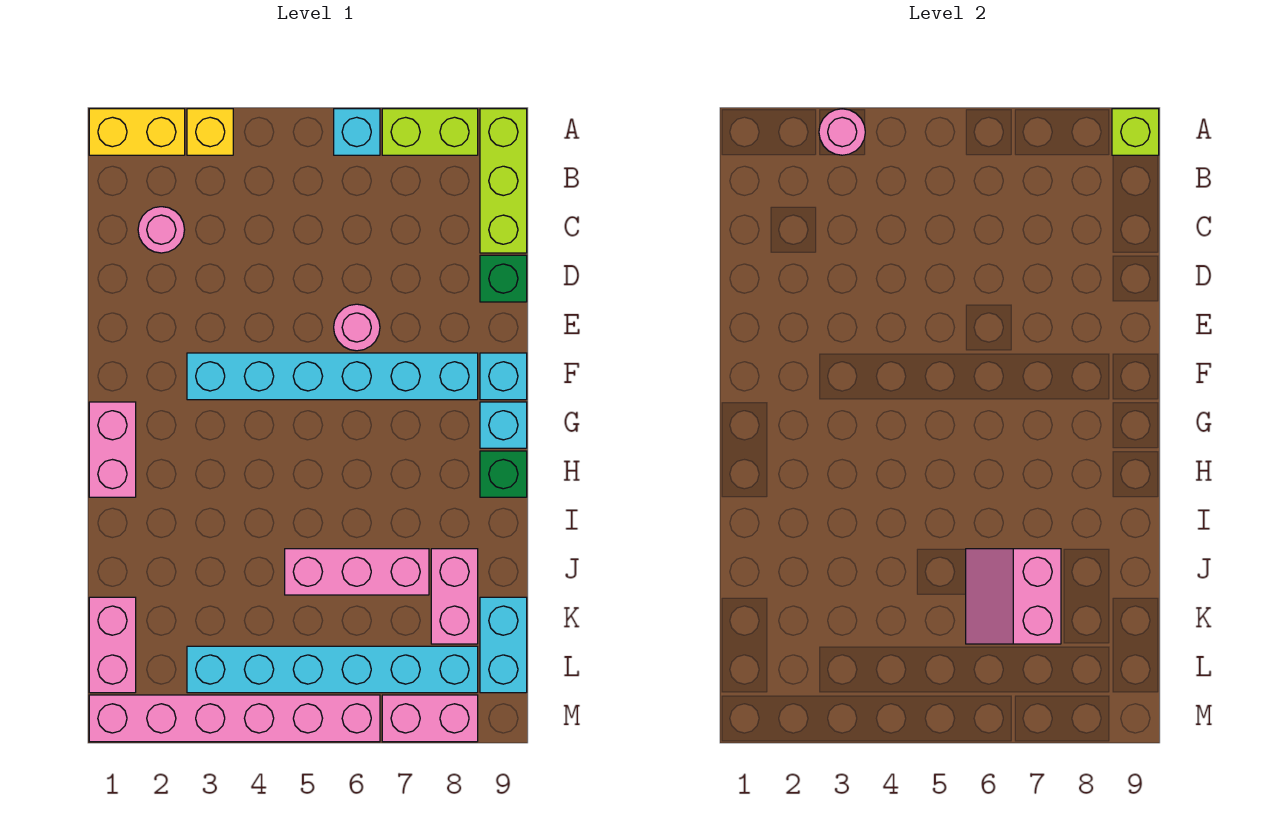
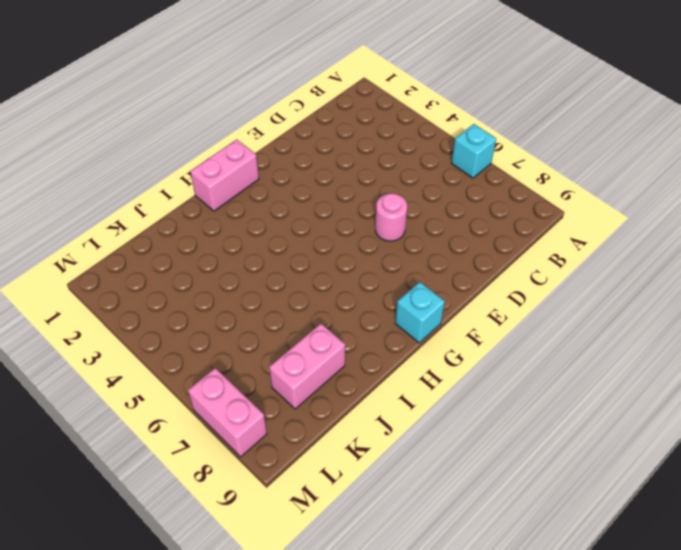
none -> yellow 1x2 brick [89,109,185,155]
none -> yellow 1x1 brick [187,109,233,155]
none -> lime 1x2 brick [382,109,478,155]

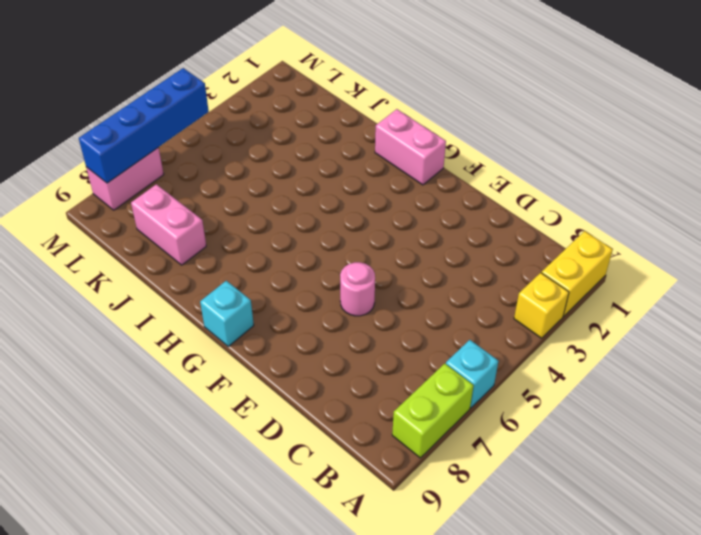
blue 1x4 brick [79,68,209,183] -> none
none -> lime 1x3 brick [480,109,527,253]
none -> pink 1x1 round brick [138,207,185,253]
none -> green 1x1 brick [480,255,527,302]

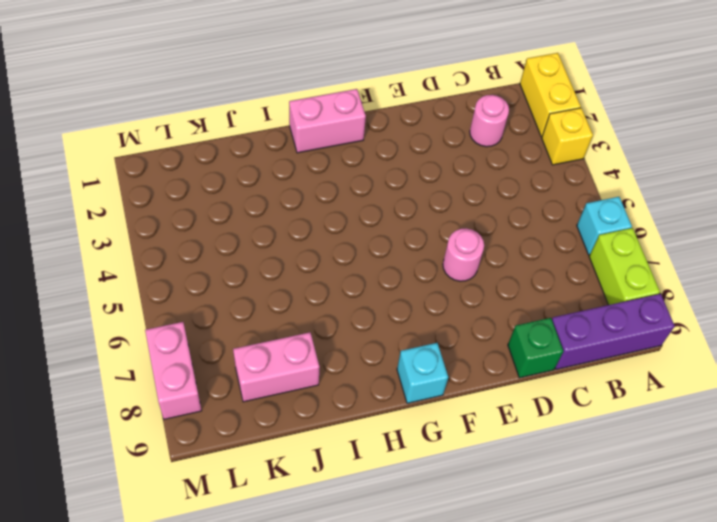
purple 1x3 brick [552,294,674,369] -> lime 1x3 brick [480,109,527,253]
none -> cyan 1x6 brick [187,353,478,400]
none -> cyan 1x1 brick [480,353,527,400]
none -> green 1x1 brick [480,451,527,497]

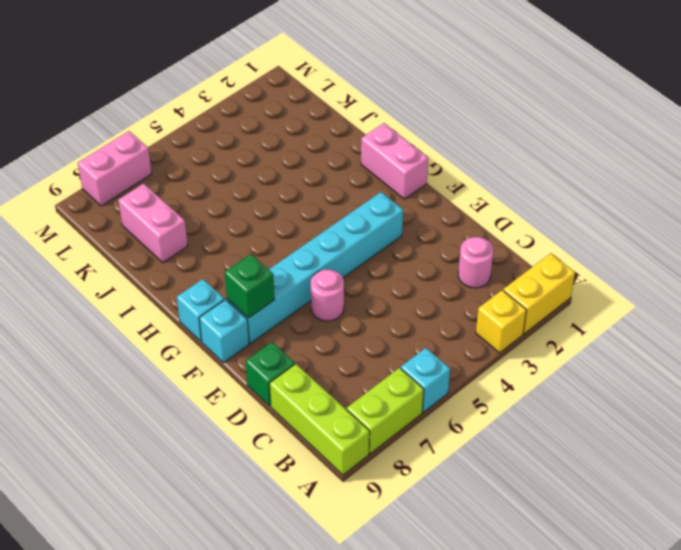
green 1x1 brick [225,254,274,318] -> green 1x1 brick moved to [480,451,527,497]
none -> pink 1x3 brick [285,549,429,595]
none -> pink 1x2 brick [89,597,136,693]
none -> cyan 1x2 brick [480,597,527,693]

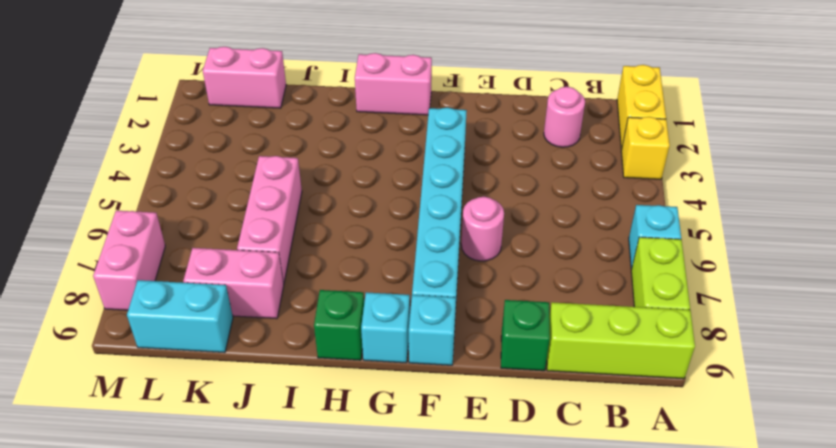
none -> cyan 1x6 brick [187,646,478,693]
none -> pink 1x6 brick [89,695,380,742]
none -> pink 1x1 round brick [819,109,865,155]

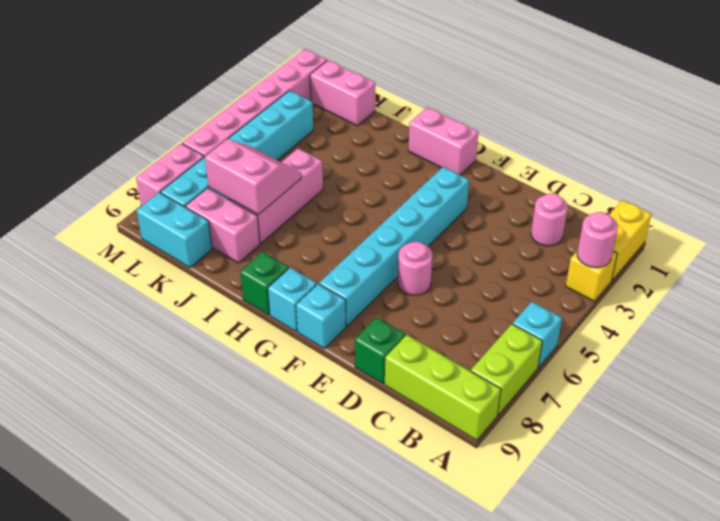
none -> lime 1x1 brick [1112,109,1159,155]

